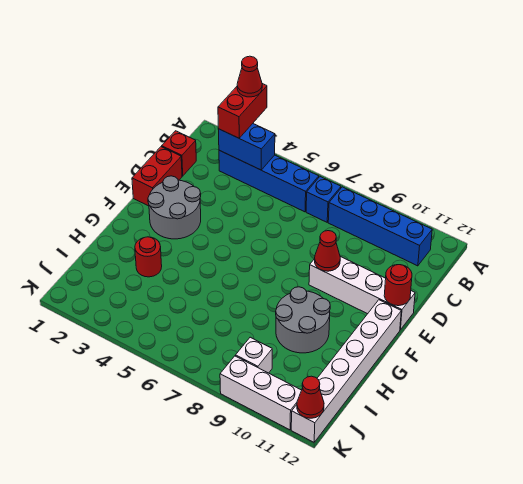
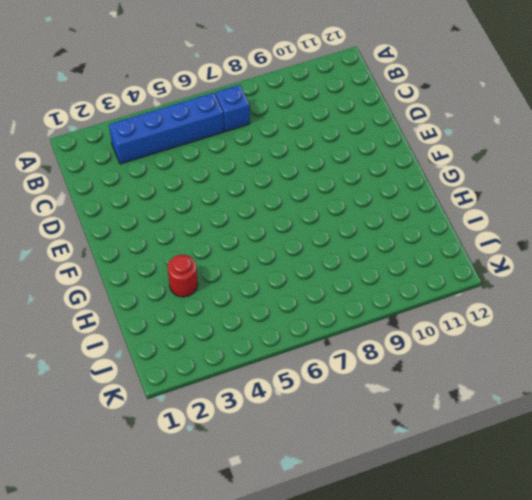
none -> blue 1x4 brick [328,187,432,266]
none -> red 1x1 brick [162,131,196,176]
none -> red 1x2 brick [132,147,182,206]

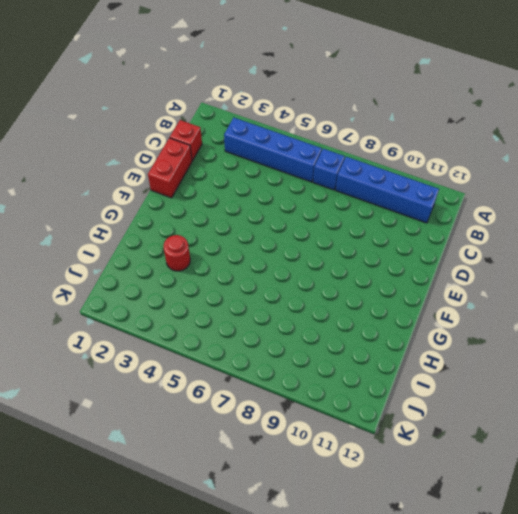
none -> grey 2x2 round brick [148,176,201,239]
none -> white 1x4 brick [309,256,415,330]
none -> white 1x6 brick [291,300,401,442]

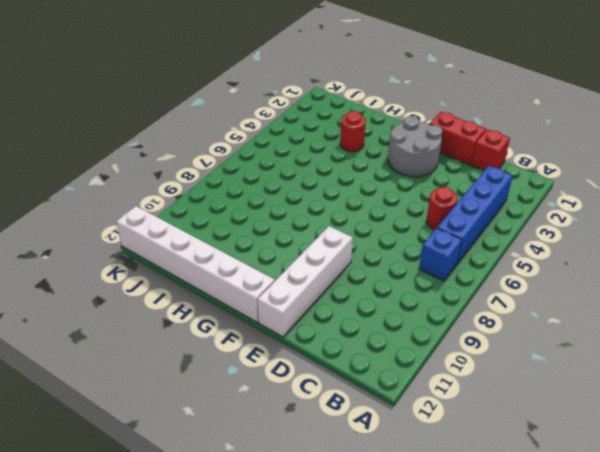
red 1x1 round brick [426,187,457,230] -> red 1x1 round brick moved to [384,265,412,306]
none -> blue 1x4 brick [328,187,432,266]
none -> grey 2x2 round brick [276,287,330,353]
none -> white 1x1 brick [236,337,272,373]

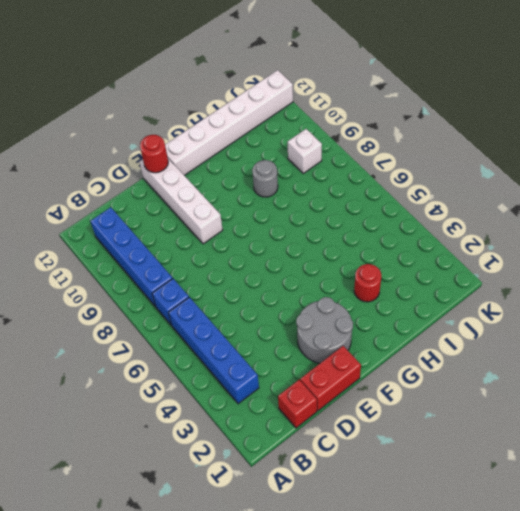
grey 1x1 round brick [252,160,278,197] -> grey 2x2 round brick [276,287,330,353]
none -> white 1x3 brick [220,356,302,430]
none -> blue 1x2 brick [218,124,275,170]
none -> red 1x1 cone [315,231,340,271]

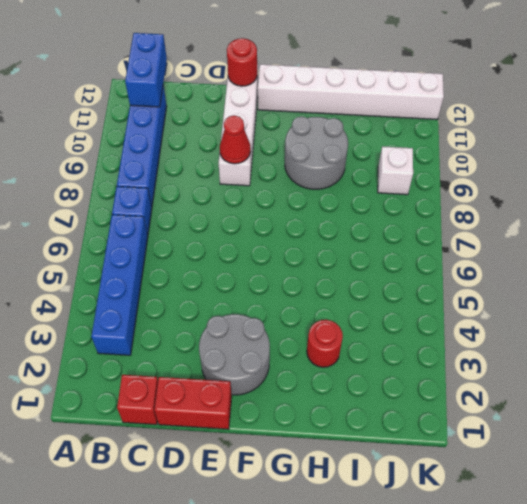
blue 1x2 brick [125,33,167,107] -> blue 1x2 brick moved to [218,124,275,170]
none -> white 1x3 brick [220,356,302,430]
none -> red 1x1 cone [297,376,324,418]
none -> red 1x2 brick [218,84,267,138]

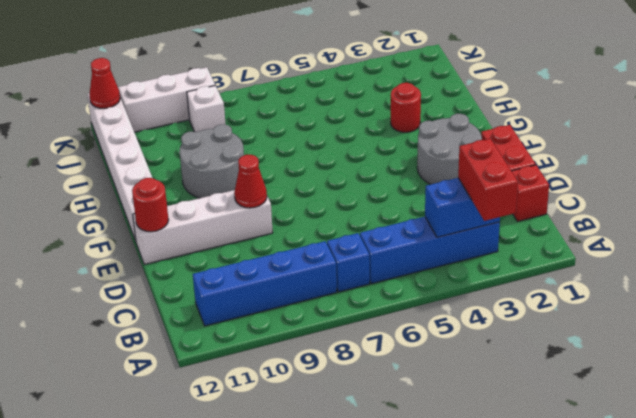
none -> red 1x1 cone [237,56,262,97]

